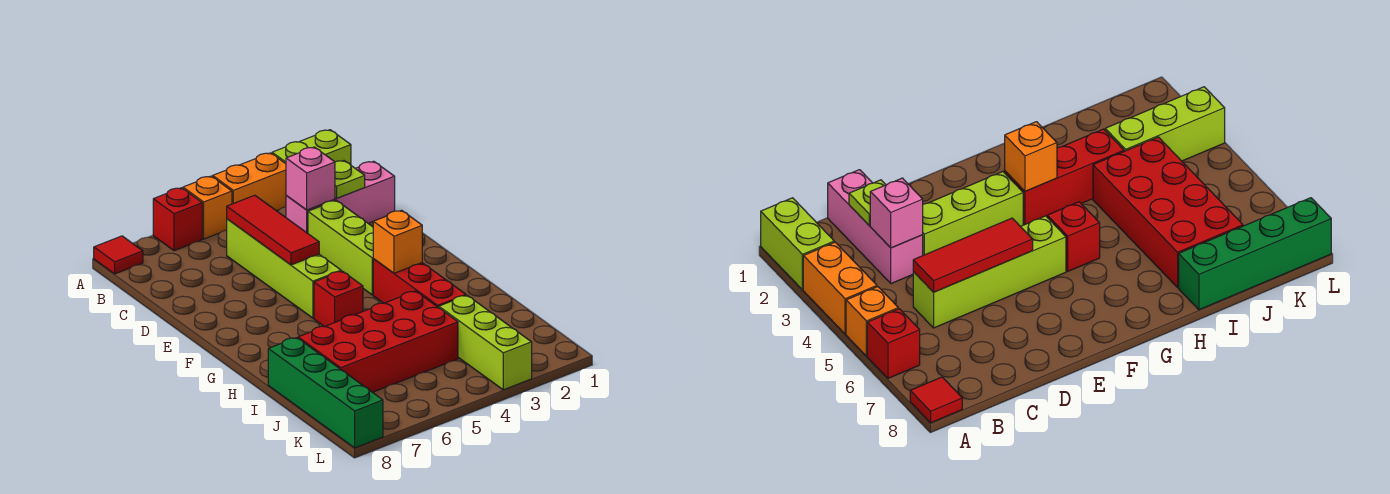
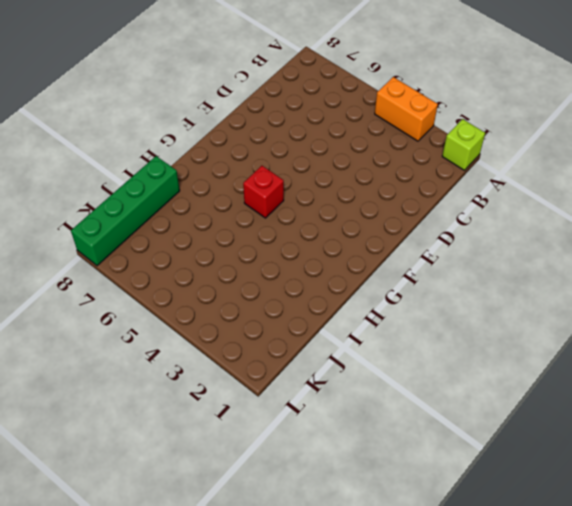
lime 1x1 brick [442,119,485,170] -> lime 1x2 brick [272,130,351,165]
none -> orange 1x1 brick [183,176,232,239]
none -> red 1x1 brick [153,188,202,251]
none -> red 1x1 tile [94,236,143,274]

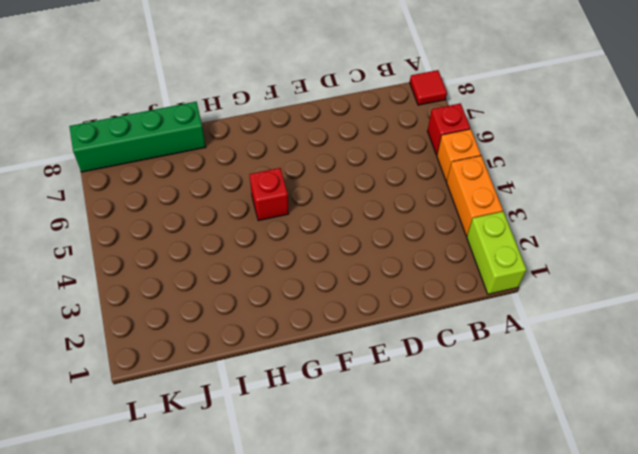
none -> pink 1x3 brick [286,161,395,233]
none -> lime 1x4 brick [227,219,341,318]
none -> lime 1x3 brick [308,200,373,295]

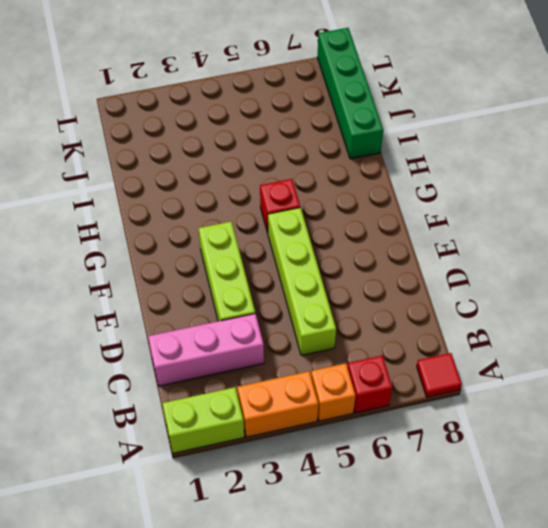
none -> red 1x3 brick [373,259,466,308]
none -> red 2x4 brick [298,291,458,392]
none -> lime 1x3 brick [439,295,532,390]

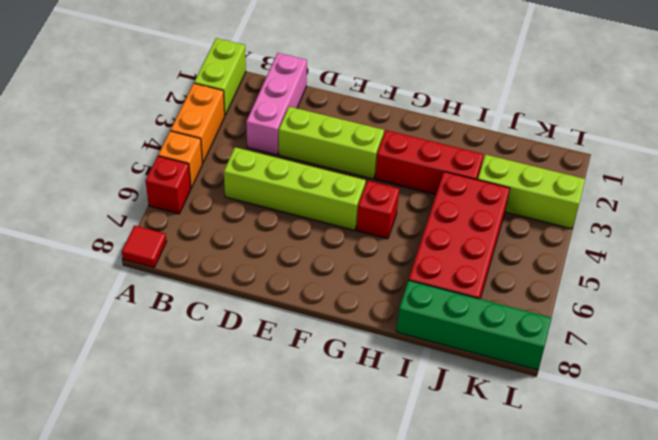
none -> lime 1x1 plate [335,161,365,198]
none -> pink 1x1 brick [286,147,335,210]
none -> red 1x3 tile [227,195,319,265]

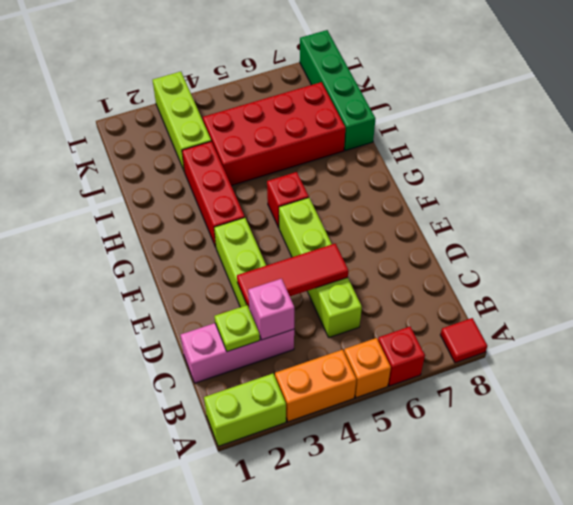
red 1x3 tile [237,243,349,307] -> red 1x3 tile turned to [227,195,319,265]
none -> orange 1x1 brick [373,210,422,273]

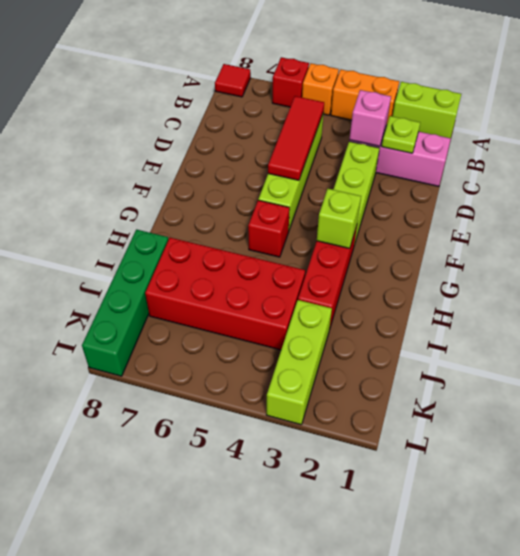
lime 1x1 brick [317,189,361,249] -> orange 1x1 brick [373,210,422,273]

